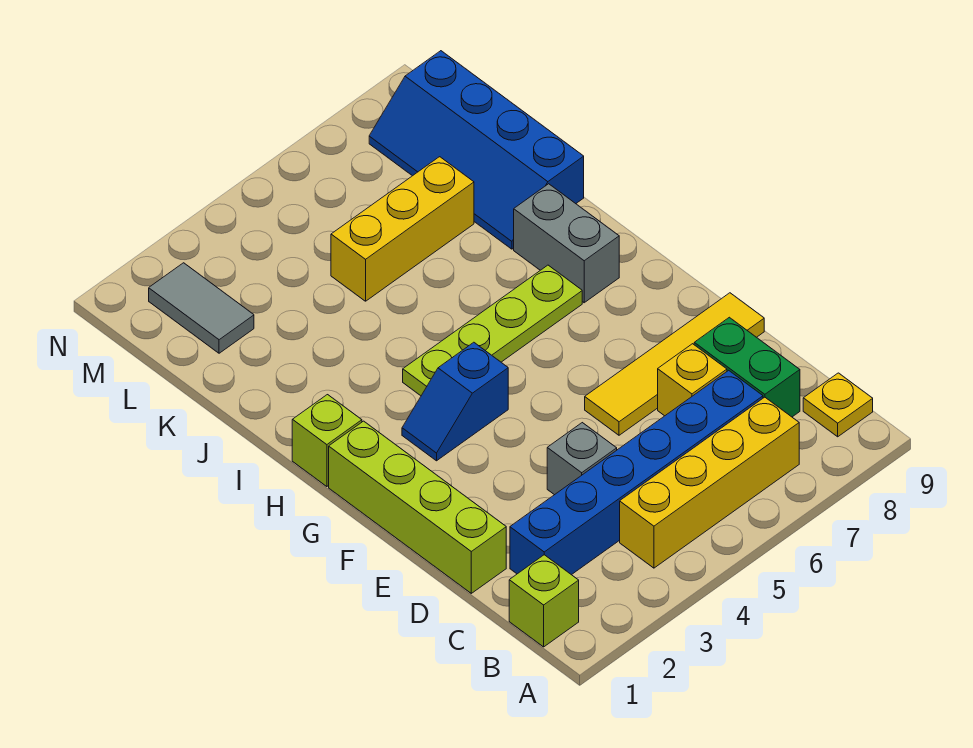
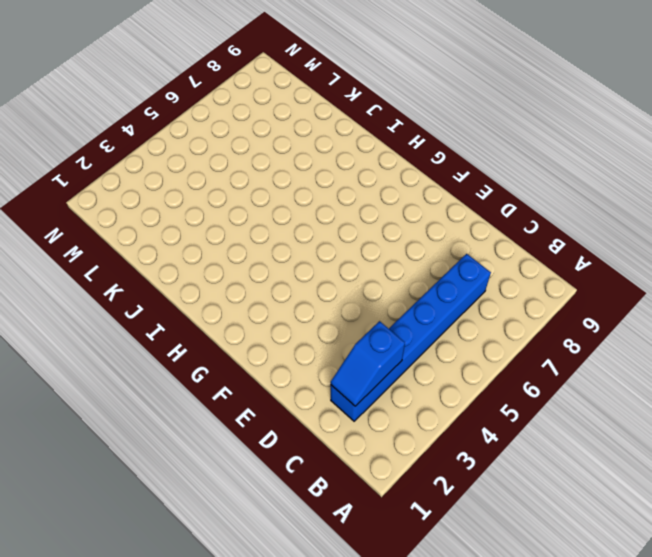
blue 1x2 slope [331,321,405,406] -> blue 1x2 slope moved to [402,342,508,461]
none -> lime 1x1 brick [509,555,579,647]
none -> yellow 1x4 brick [620,397,799,568]
none -> yellow 1x1 plate [803,373,873,437]

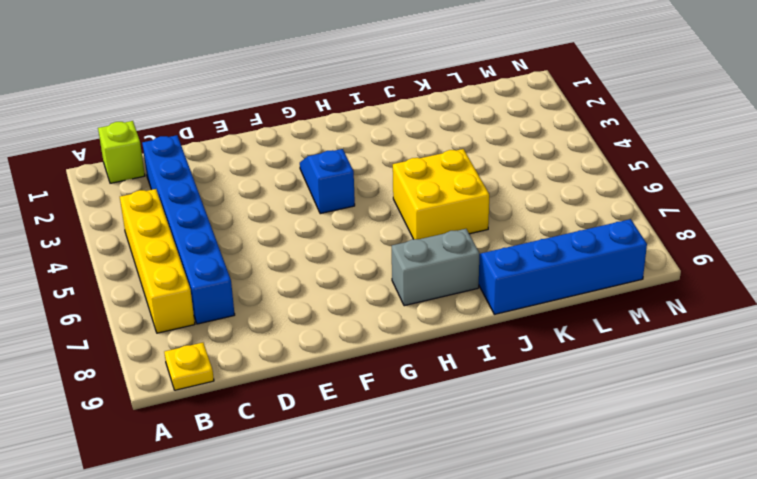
yellow 2x2 brick [393,149,489,239] -> none
none -> green 1x2 brick [694,317,800,417]
none -> lime 1x4 brick [329,421,506,593]
none -> grey 1x1 brick [547,423,617,495]

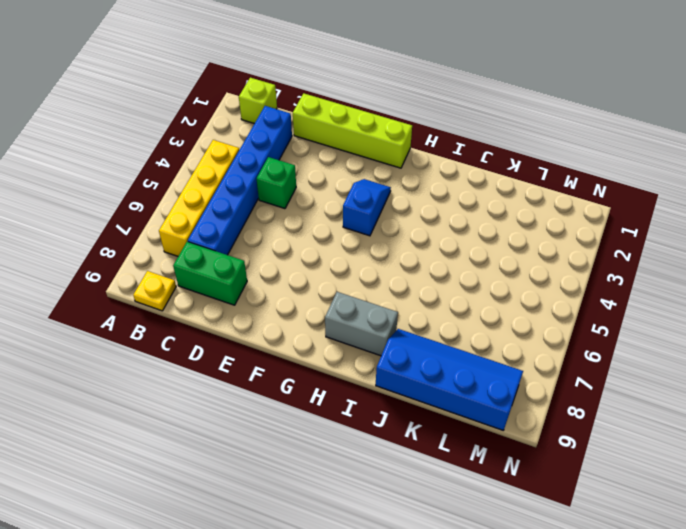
green 1x1 brick [256,157,296,209] -> grey 1x1 brick [547,423,617,495]
none -> yellow 1x1 brick [658,344,727,416]
none -> yellow 1x4 tile [585,293,764,435]
none -> lime 1x1 brick [292,395,362,487]

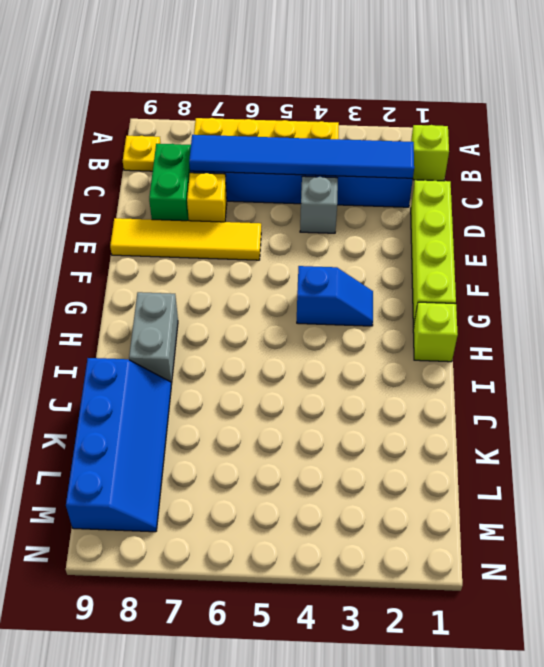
blue 1x6 tile [189,135,414,178] -> none
none -> lime 1x4 plate [403,265,582,396]
none -> yellow 1x3 brick [331,157,474,301]
none -> grey 1x2 tile [149,263,254,353]

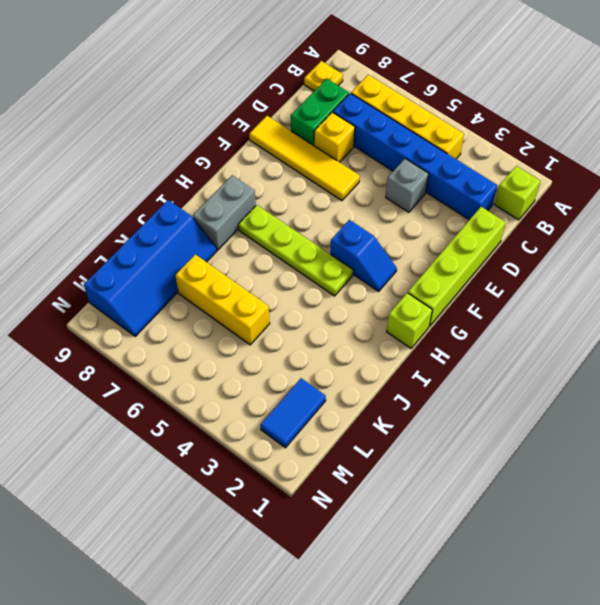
blue 1x2 tile [260,378,326,448] -> grey 1x2 tile [149,263,254,353]

